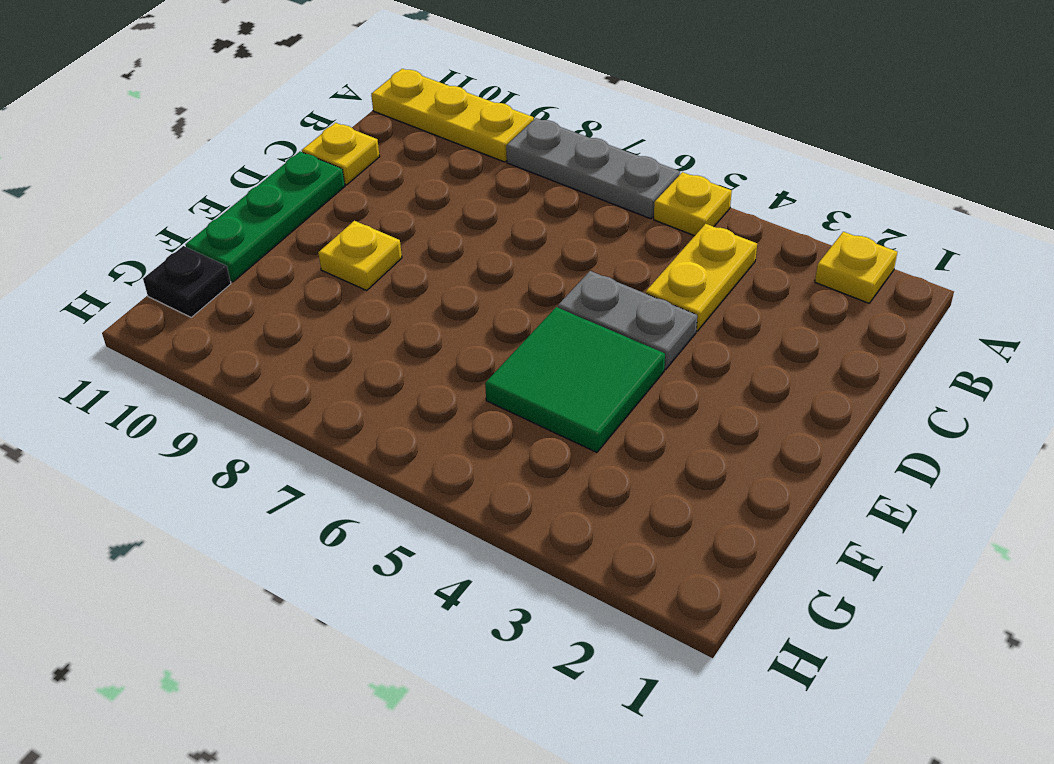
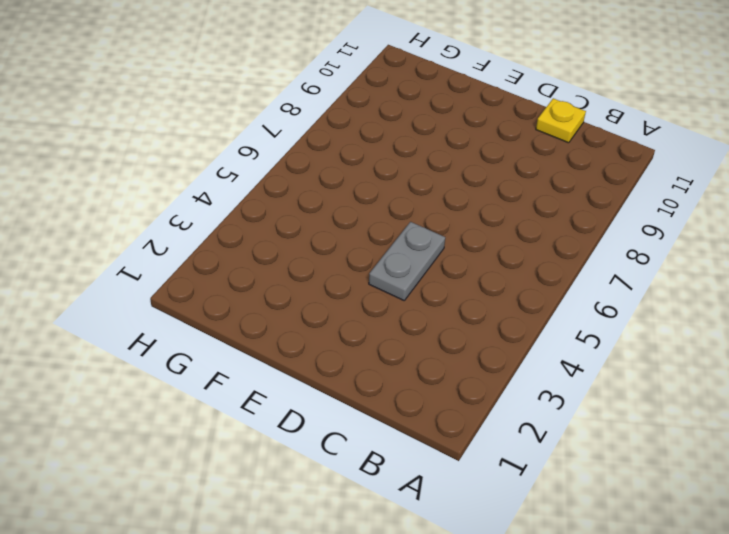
none -> yellow 1x1 plate [815,232,897,303]
none -> yellow 1x1 plate [654,172,732,236]

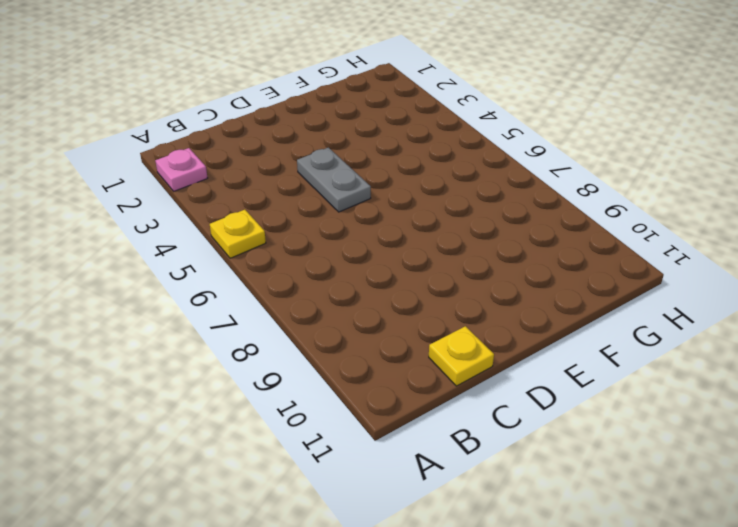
pink 1x1 plate [155,148,207,191] -> yellow 1x1 plate [815,232,897,303]
none -> grey 1x3 plate [506,118,680,219]
none -> yellow 1x3 plate [371,69,534,162]

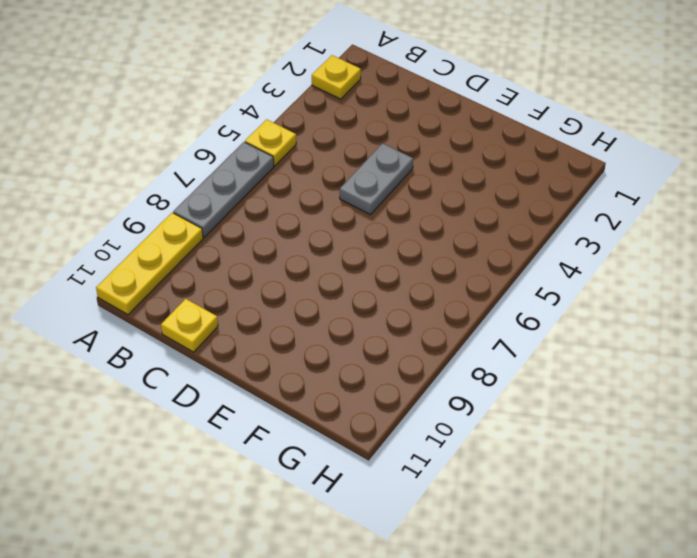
none -> yellow 1x2 plate [646,224,757,331]
none -> green 1x3 plate [186,152,345,282]

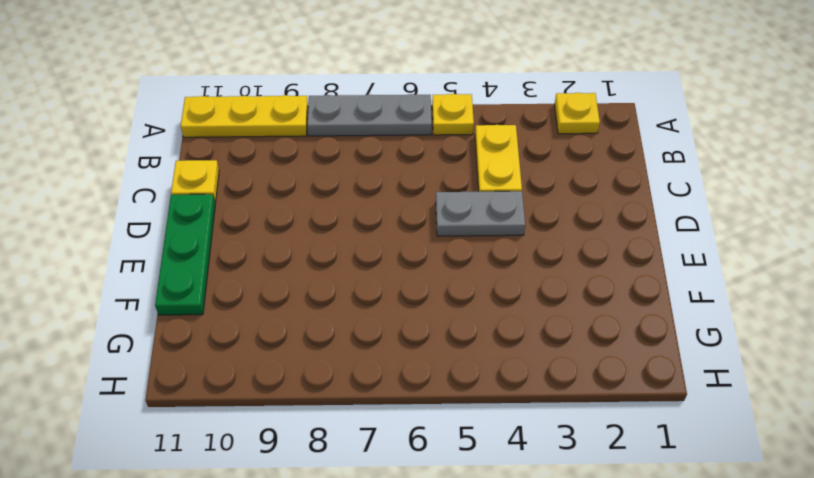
none -> green 2x2 tile [485,307,665,452]
none -> yellow 1x1 plate [318,221,402,290]

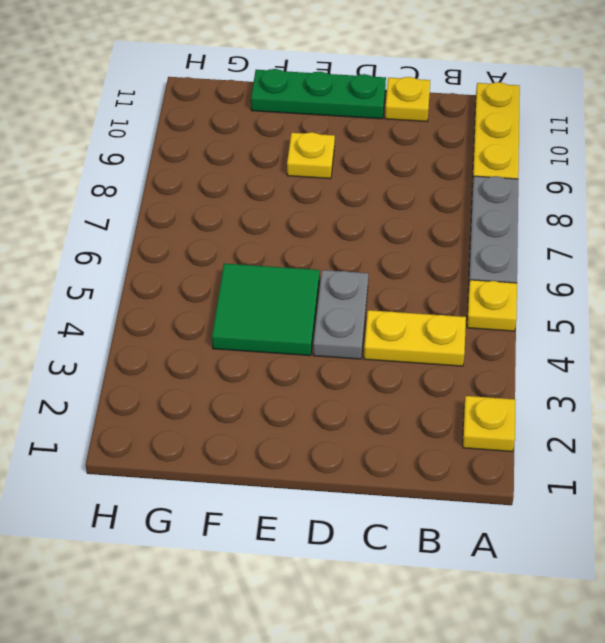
none -> black 1x1 plate [143,246,231,317]

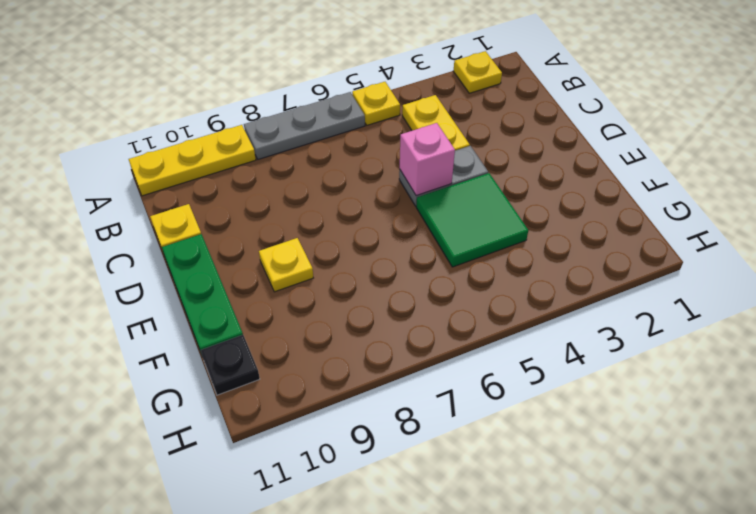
pink 1x1 brick [400,123,455,196] -> none

